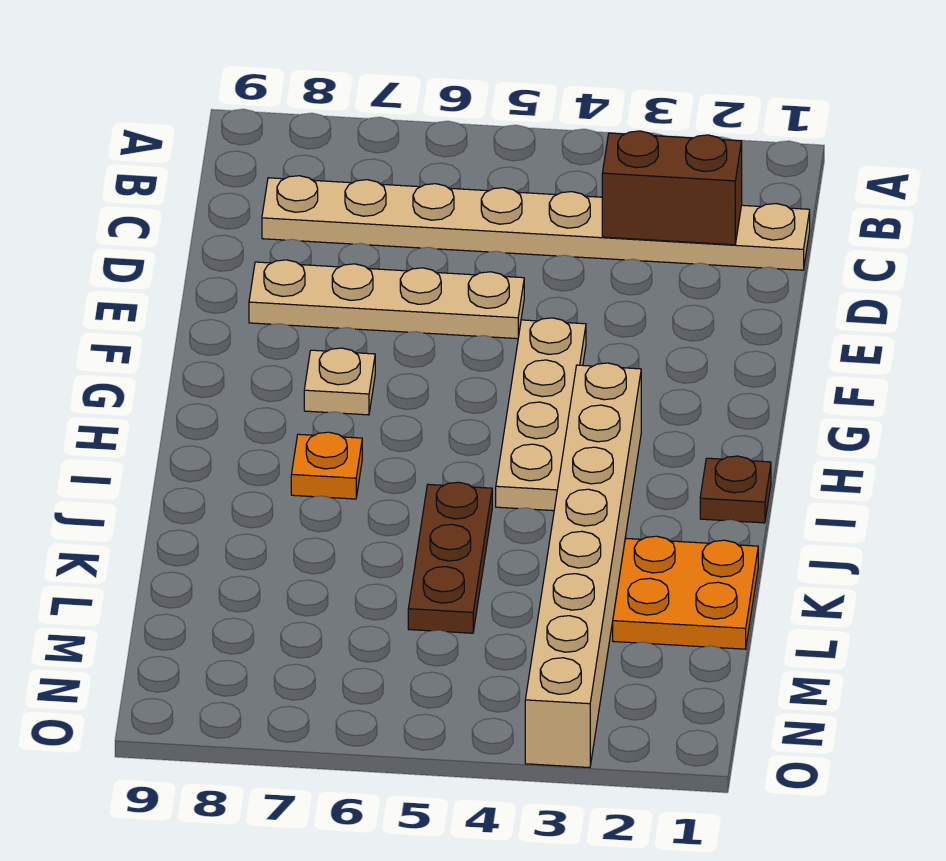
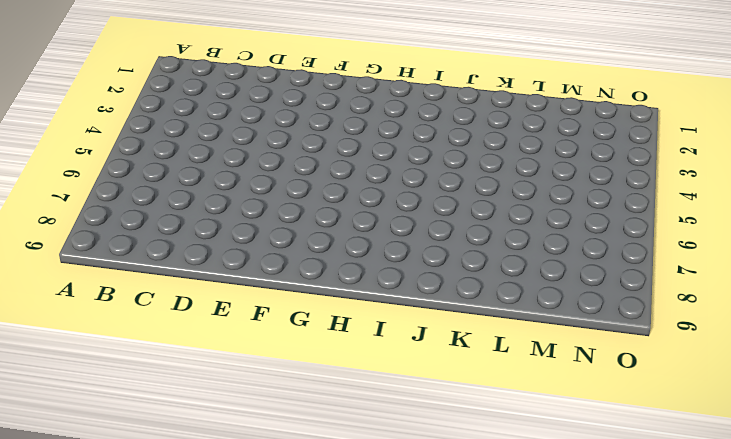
none -> tan 1x8 plate [262,176,810,270]
none -> tan 1x4 plate [249,260,524,339]

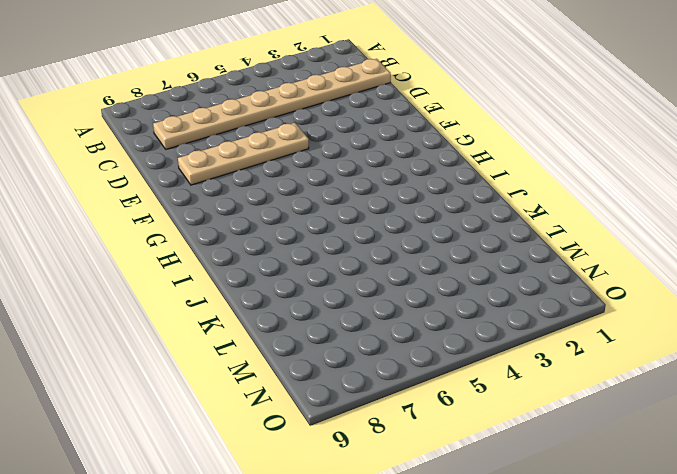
none -> tan 1x4 plate [496,318,586,511]
none -> tan 1x1 plate [304,348,375,415]

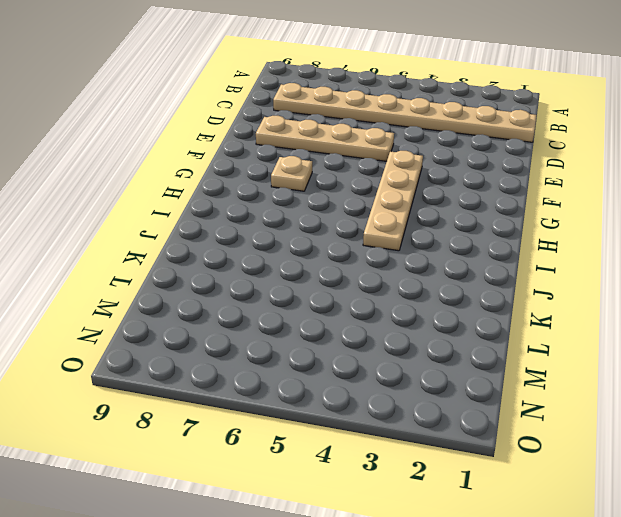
none -> tan 1x8 brick [525,363,641,768]
none -> brown 1x1 plate [700,456,771,523]

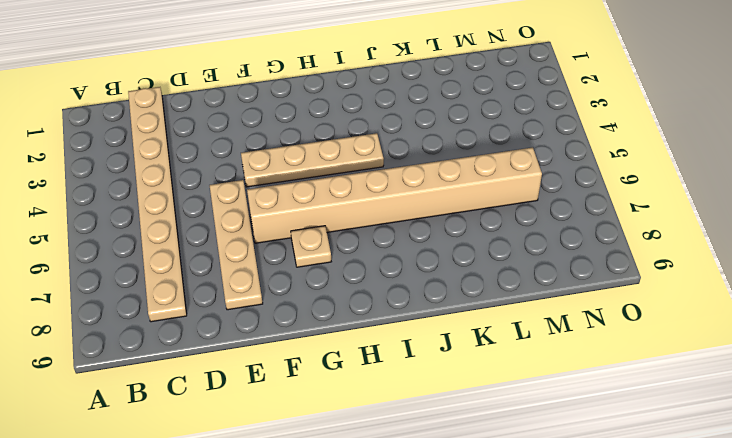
tan 1x8 brick [247,148,542,243] -> tan 1x8 brick moved to [525,363,641,768]
none -> brown 1x1 plate [700,456,771,523]
none -> orange 1x1 plate [291,432,362,499]

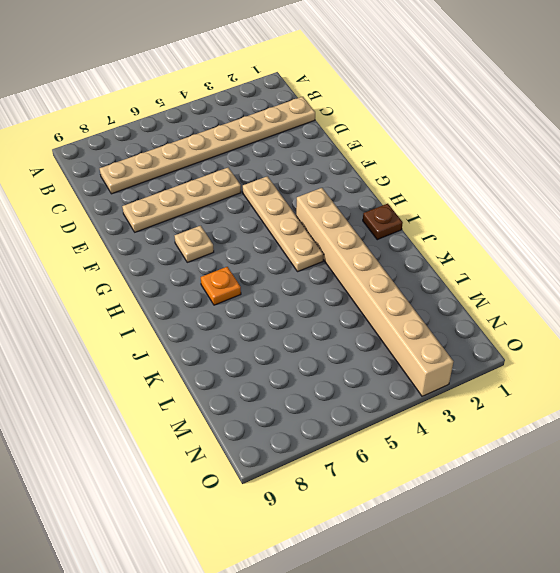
none -> brown 1x3 plate [408,482,492,633]
none -> orange 2x2 plate [613,536,758,649]

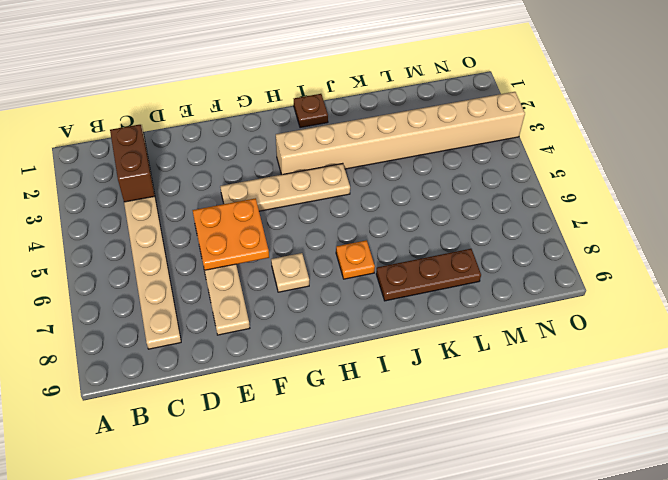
orange 2x2 plate [193,198,269,270] -> orange 2x2 plate moved to [613,536,758,649]
brown 1x3 plate [376,249,481,301] -> brown 1x3 plate moved to [408,482,492,633]

